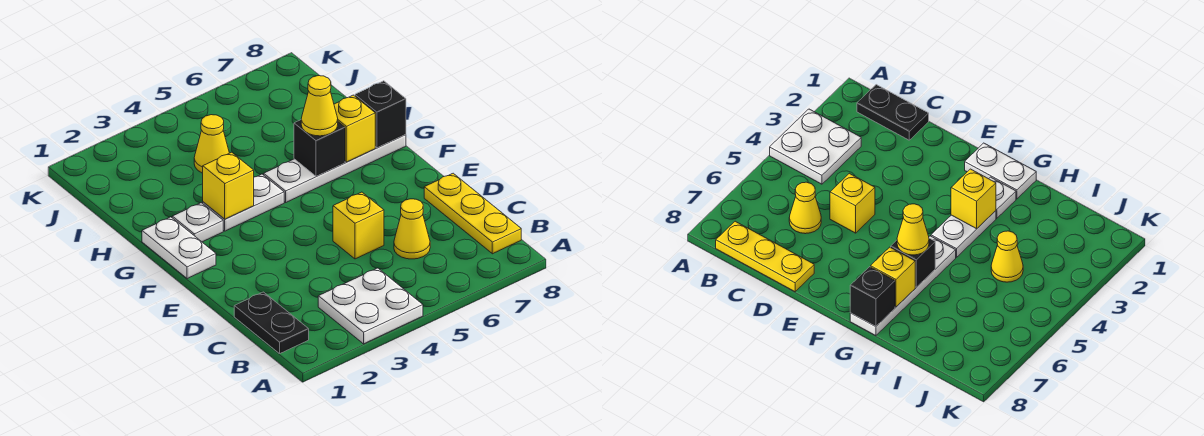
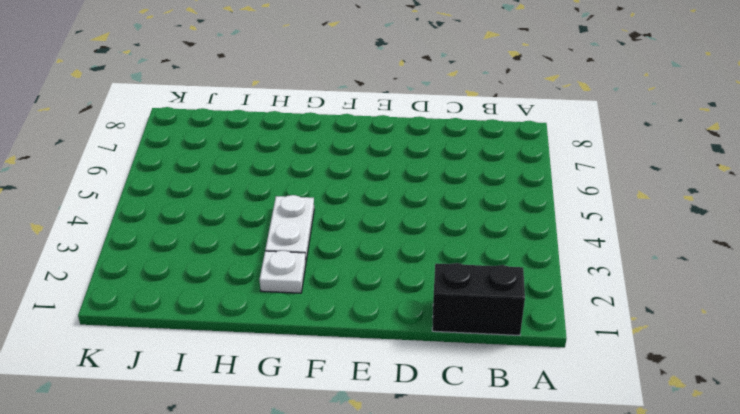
black 1x2 brick [432,263,525,335] -> black 1x2 plate [234,292,309,354]
none -> white 2x2 plate [318,268,423,344]
none -> yellow 1x3 plate [424,173,521,254]
none -> yellow 1x1 cone [394,199,430,259]

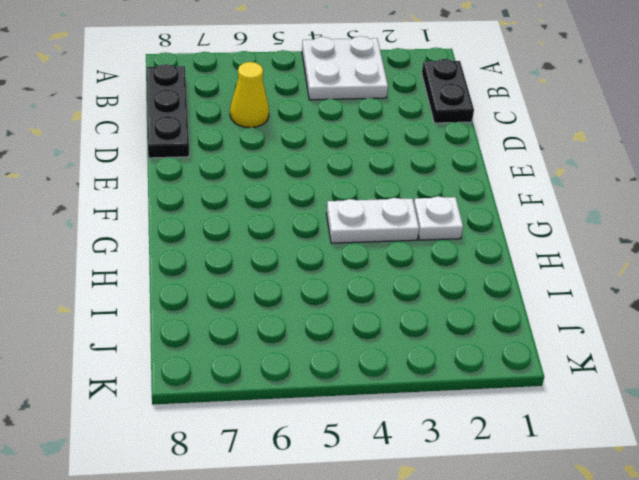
black 1x3 plate [147,64,189,158] -> yellow 1x3 plate [424,173,521,254]
none -> yellow 1x1 brick [333,192,384,259]
none -> white 1x2 plate [142,217,216,279]
none -> white 1x4 plate [264,135,406,202]

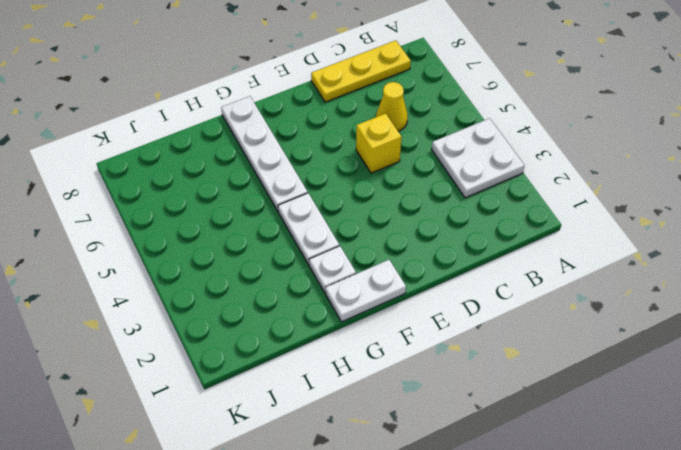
none -> black 1x2 plate [234,292,309,354]
none -> yellow 1x1 cone [194,115,229,173]
none -> yellow 1x1 brick [203,152,254,219]

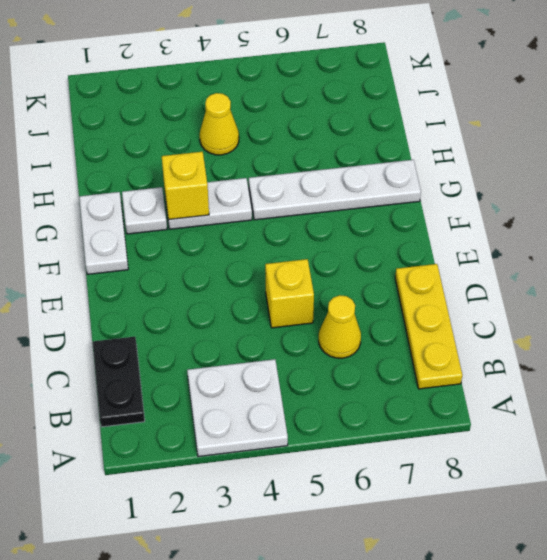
none -> black 1x1 brick [294,120,345,176]
none -> yellow 1x1 brick [334,95,375,162]
none -> black 1x1 brick [355,81,406,148]

